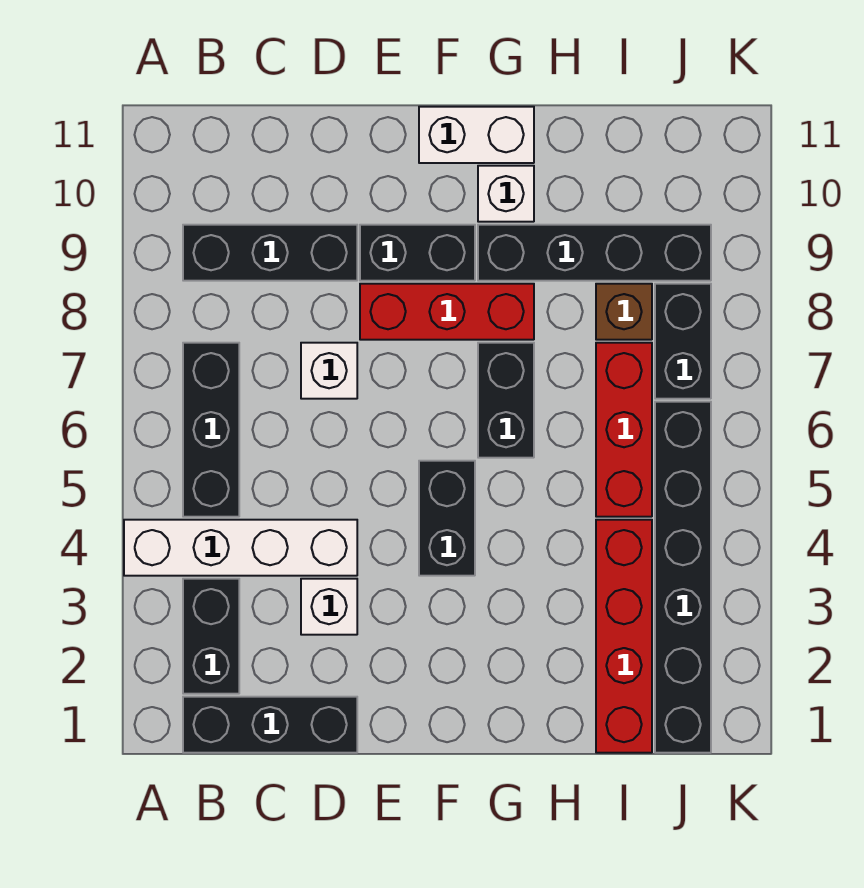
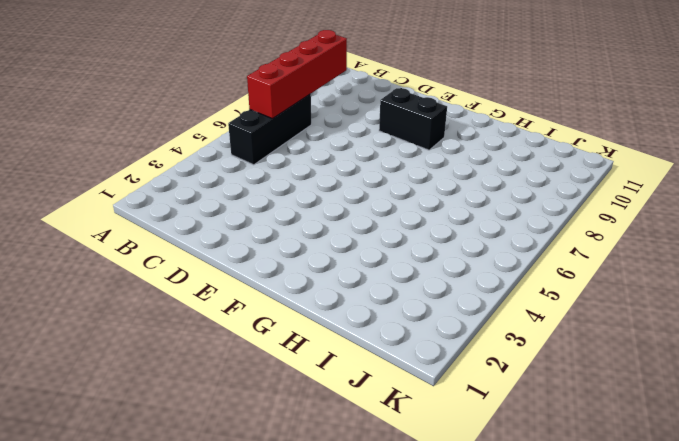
red 1x4 brick [247,30,347,119] -> red 1x4 brick moved to [596,520,652,753]
none -> white 1x4 brick [124,520,357,576]
none -> black 1x3 brick [183,697,357,753]
none -> black 1x2 brick [183,579,239,694]

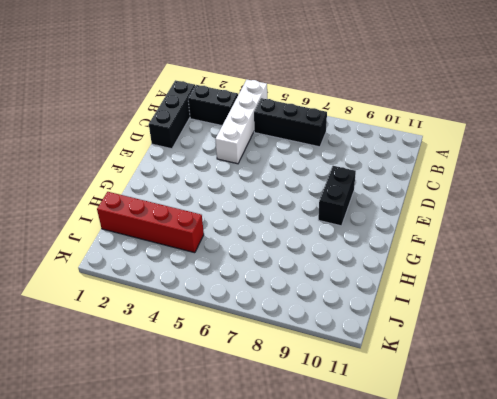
none -> black 1x3 brick [183,225,357,281]
none -> white 1x1 brick [301,579,357,635]
none -> white 1x1 brick [301,343,357,399]

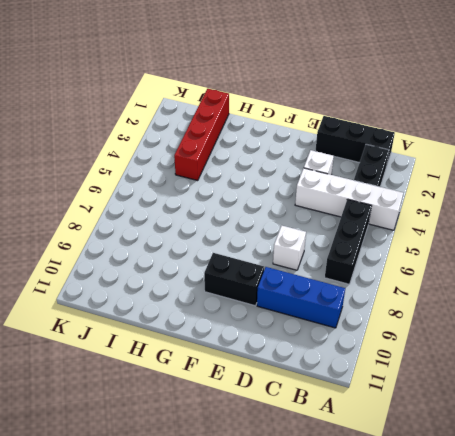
blue 1x3 brick [257,267,345,328] -> black 1x3 brick [183,225,357,281]
none -> red 1x3 brick [360,284,534,340]
none -> black 1x2 brick [419,461,475,576]
none -> white 1x2 brick [419,107,534,163]

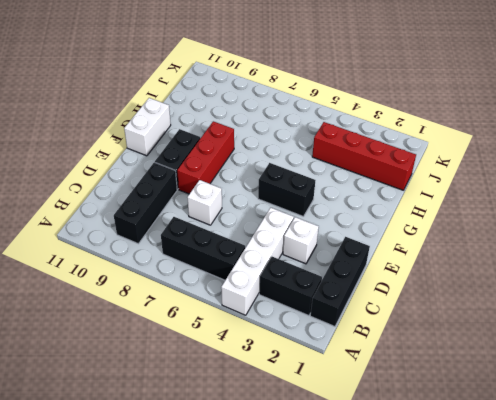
none -> black 1x2 brick [478,343,534,458]
none -> black 1x4 brick [478,225,711,281]
none -> white 1x1 brick [478,166,534,222]

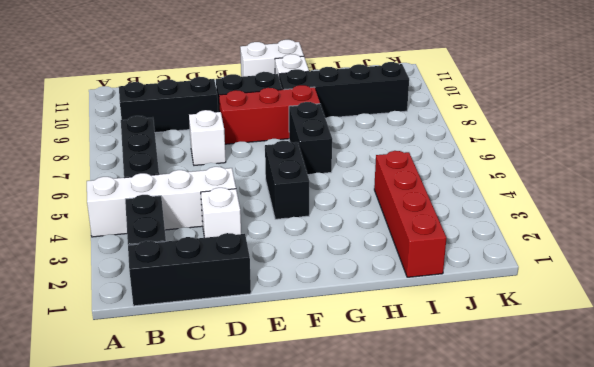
none -> red 1x3 brick [596,343,652,517]
none -> brown 1x1 brick [596,284,652,340]
none -> black 1x6 brick [655,402,711,753]

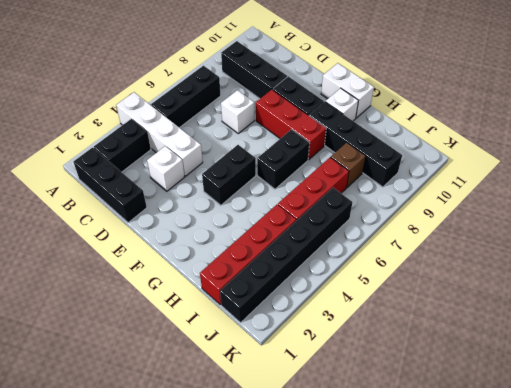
none -> black 1x2 brick [655,284,711,399]

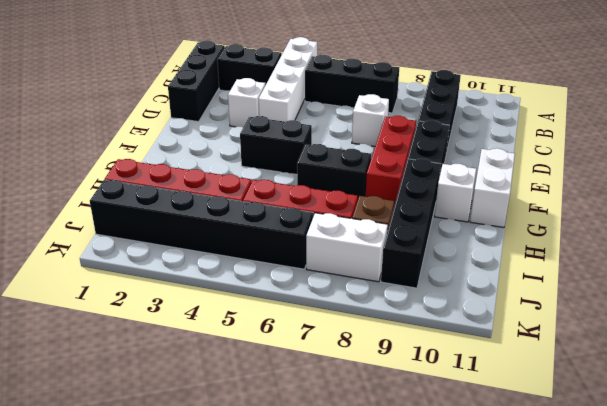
white 1x2 brick [306,213,388,282] -> black 1x2 brick [655,284,711,399]

